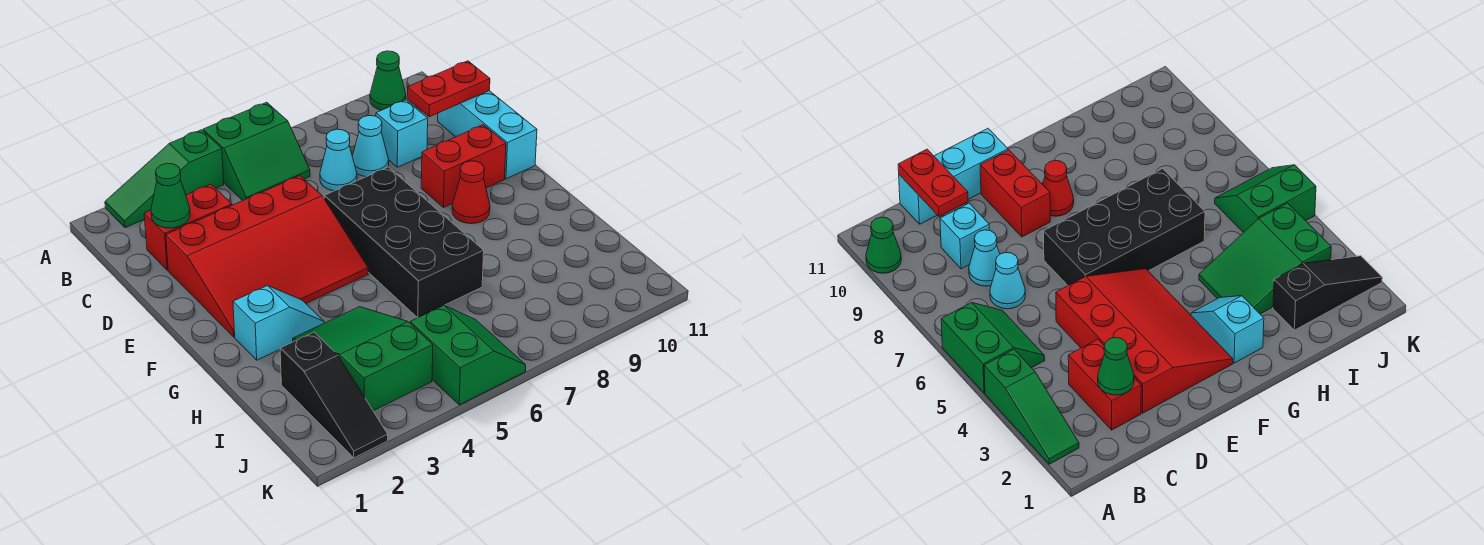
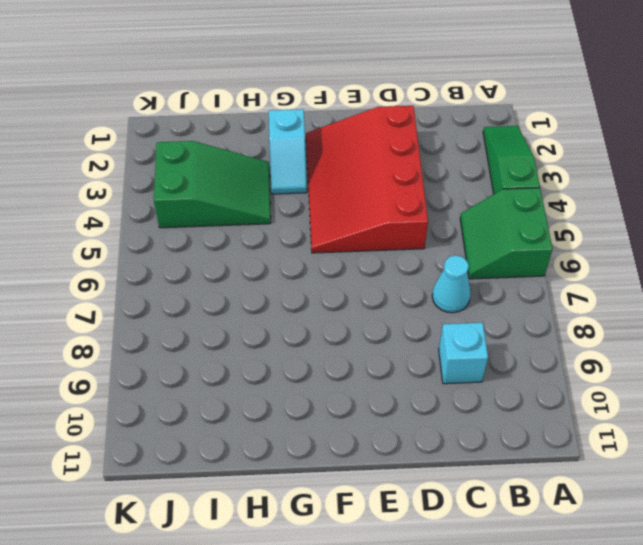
none -> green 1x1 cone [370,51,406,110]
none -> red 1x2 brick [144,184,232,270]
none -> cyan 1x1 cone [352,116,389,177]

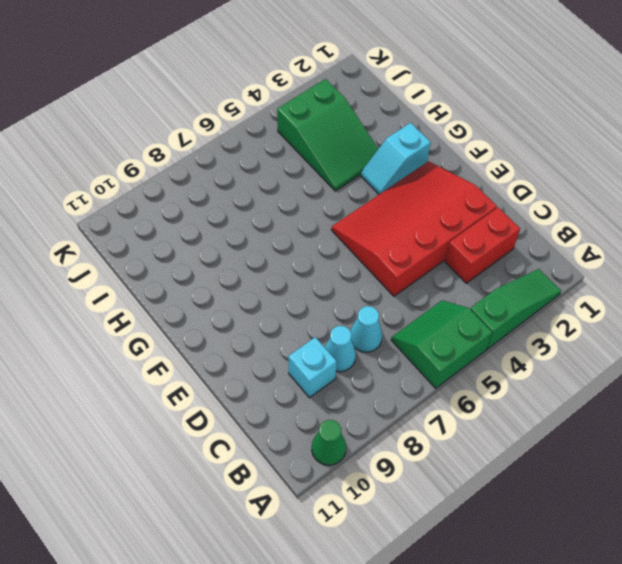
none -> cyan 1x3 brick [438,91,537,179]
none -> black 2x4 brick [324,167,484,318]
none -> red 1x2 brick [421,125,506,207]

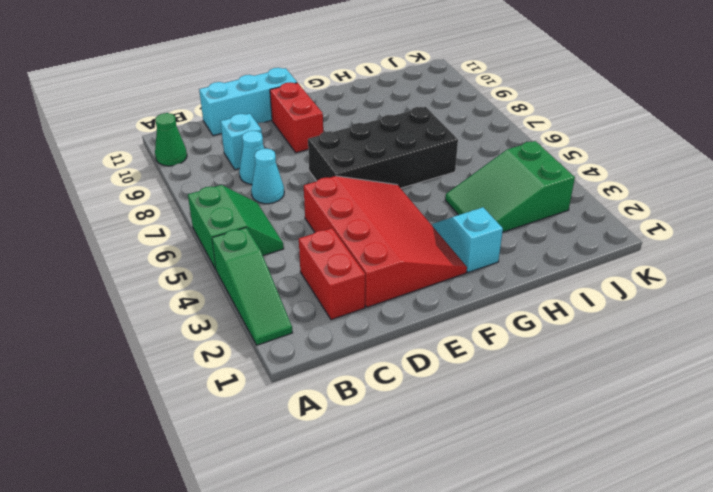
none -> red 1x1 cone [452,161,490,224]
none -> black 1x3 slope [280,332,388,458]
none -> green 2x2 slope [410,305,526,405]

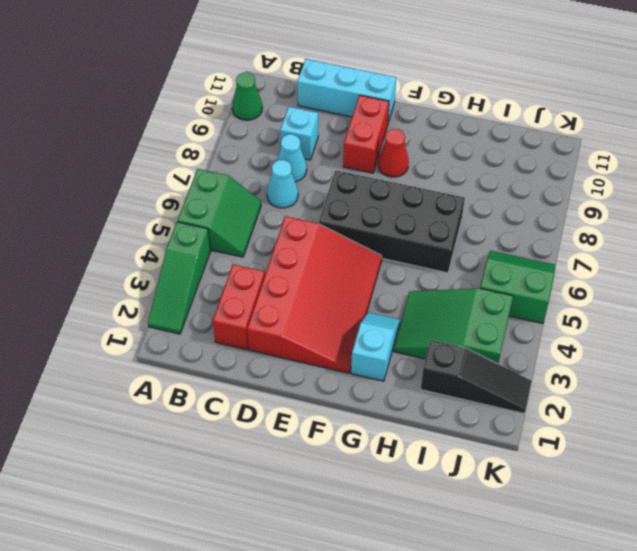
none -> green 1x1 cone [151,163,190,228]
none -> red 1x2 plate [407,61,490,117]

